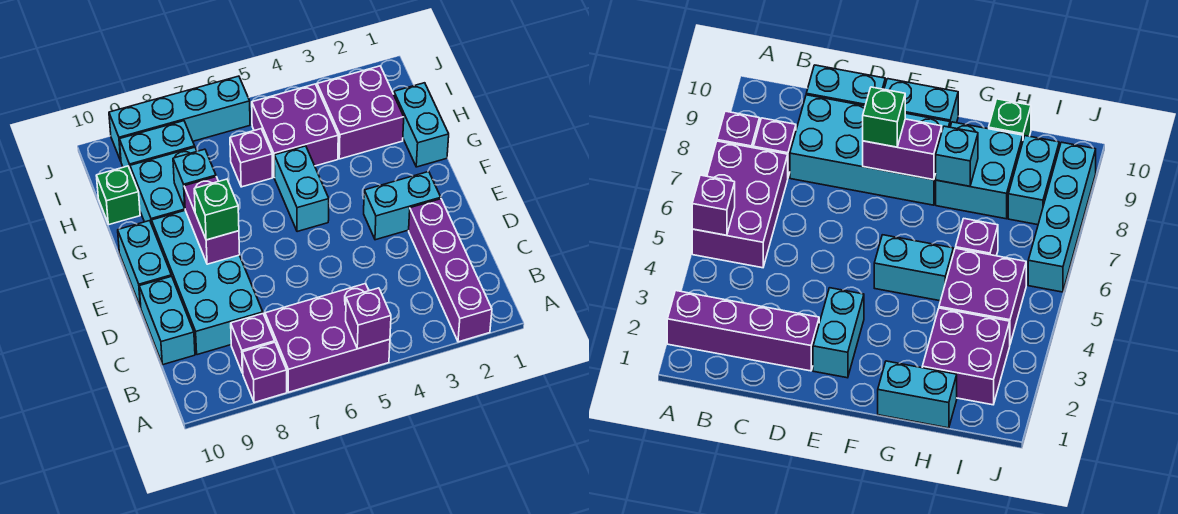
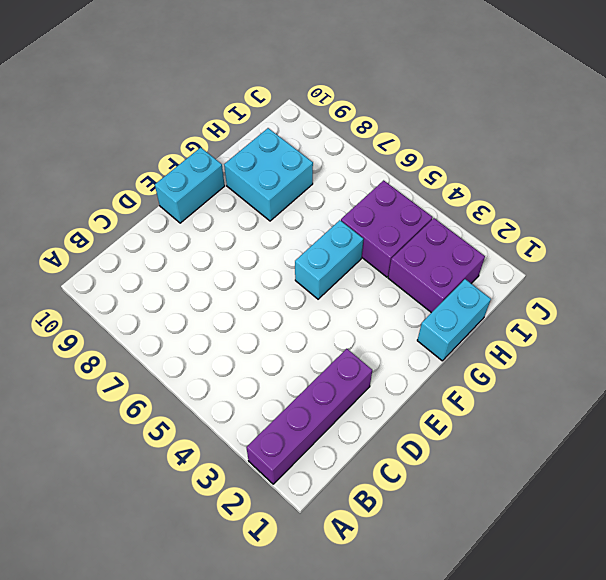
none -> purple 2x3 brick [265,284,390,392]
none -> purple 1x1 brick [242,342,287,403]
none -> purple 1x1 brick [231,314,275,373]

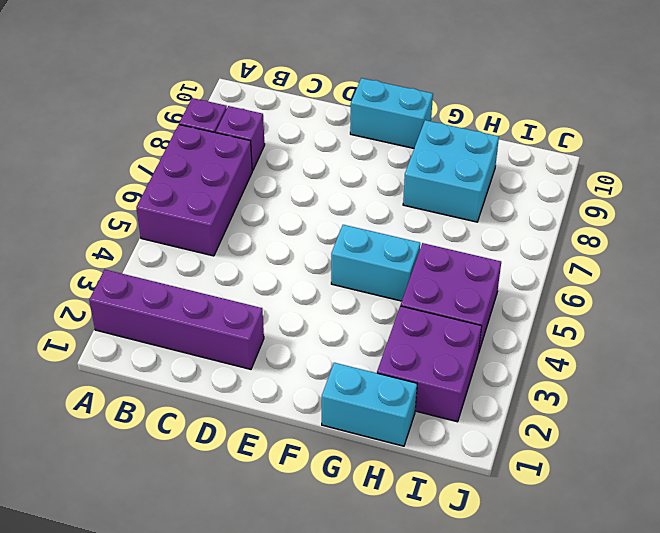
none -> cyan 2x4 brick [152,211,263,355]
none -> cyan 1x2 brick [139,276,195,365]
none -> cyan 1x2 brick [364,172,441,240]

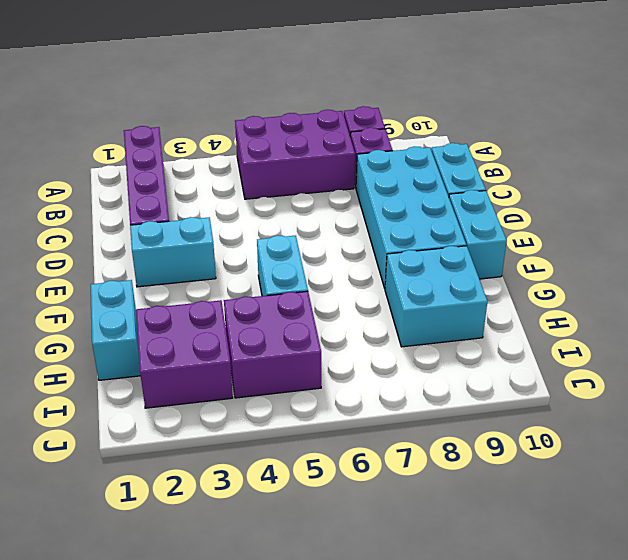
none -> purple 1x1 brick [230,129,272,187]
none -> green 1x1 brick [96,166,140,224]
none -> cyan 1x2 brick [119,121,195,168]

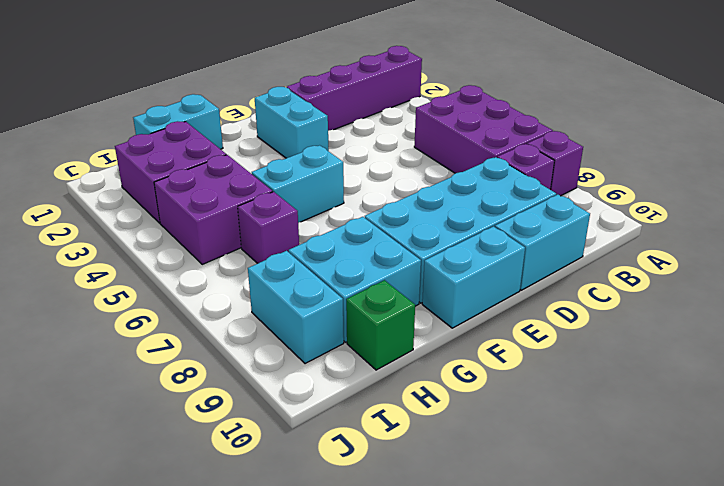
none -> cyan 1x4 brick [109,76,250,161]
none -> purple 1x1 brick [346,288,391,349]
none -> purple 1x2 brick [184,177,240,264]

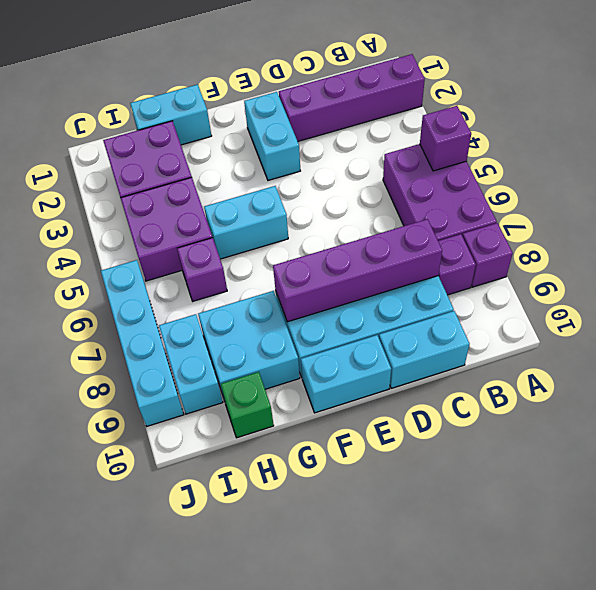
purple 1x4 brick [273,219,442,322] -> purple 1x2 brick [184,177,240,264]
none -> cyan 1x1 brick [173,149,216,208]
none -> green 1x1 brick [194,179,239,240]

